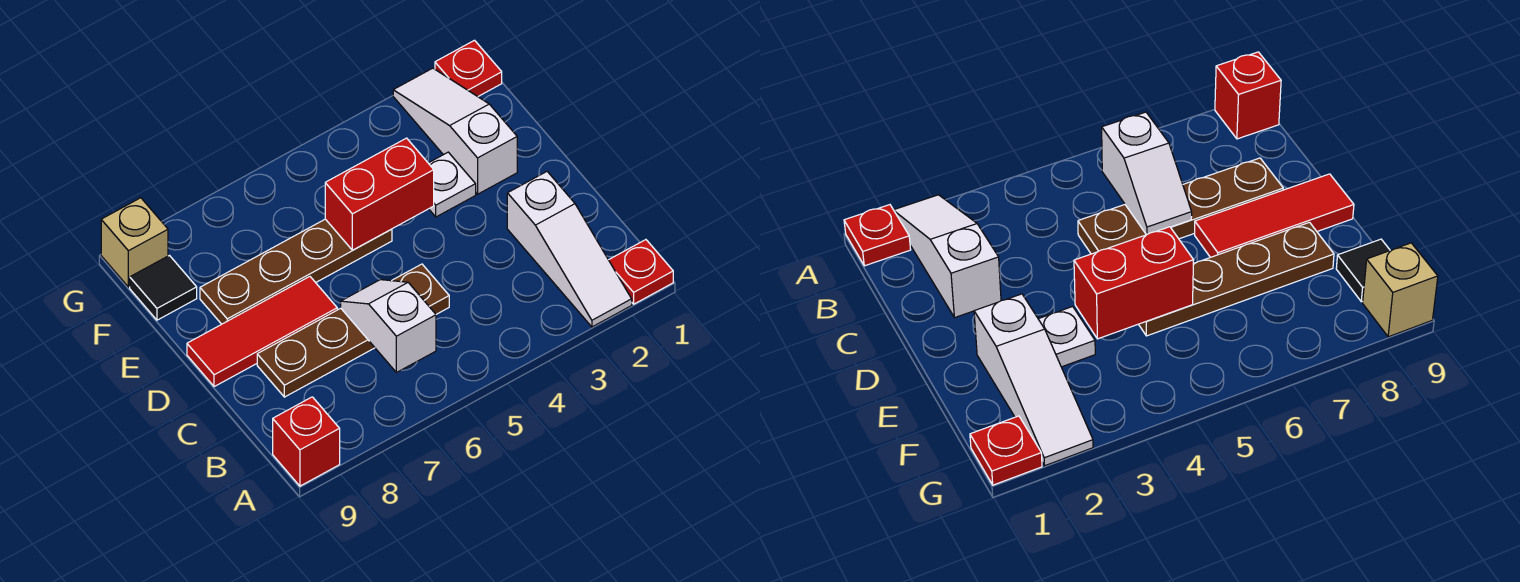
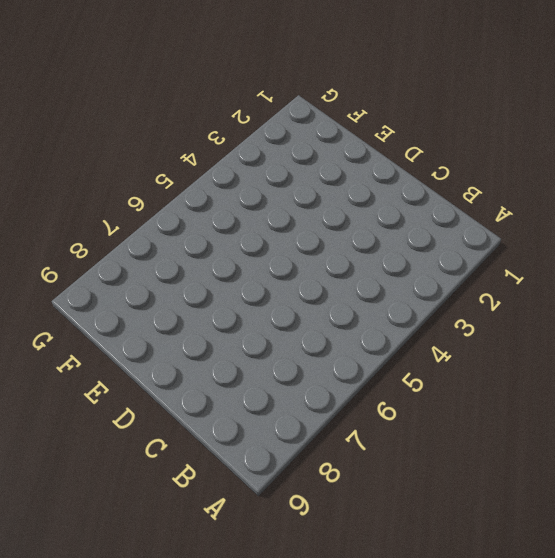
none -> red 1x1 plate [609,240,673,304]
none -> white 1x3 slope [507,172,632,327]
none -> red 1x1 brick [273,397,340,486]

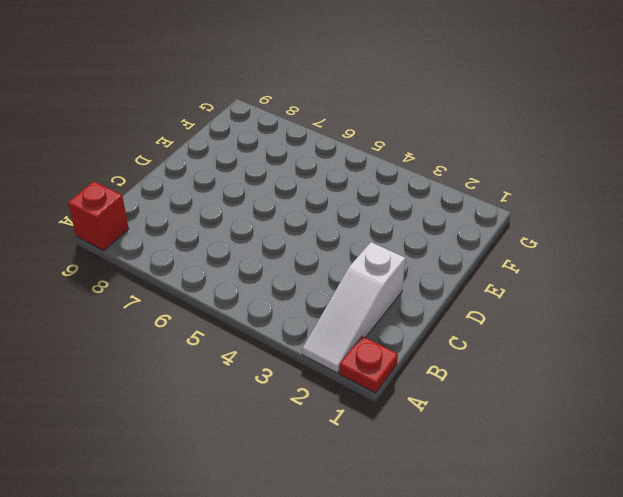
none -> brown 1x4 plate [257,264,449,397]
none -> red 1x3 tile [187,277,337,387]
none -> white 1x3 slope [393,68,517,194]

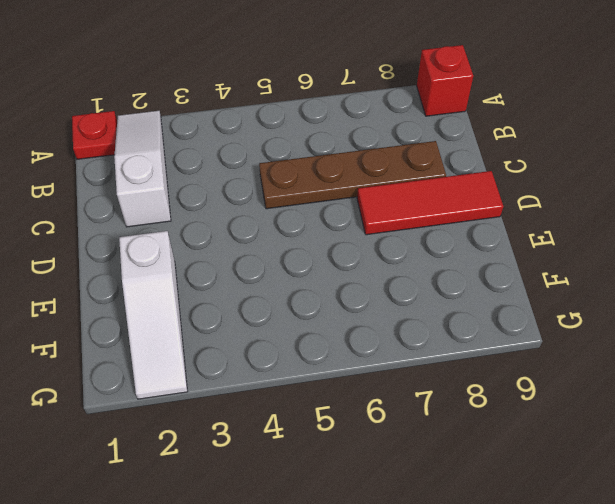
none -> white 1x1 plate [429,152,476,217]
none -> brown 1x4 plate [200,219,392,324]
none -> black 1x1 tile [130,255,197,320]

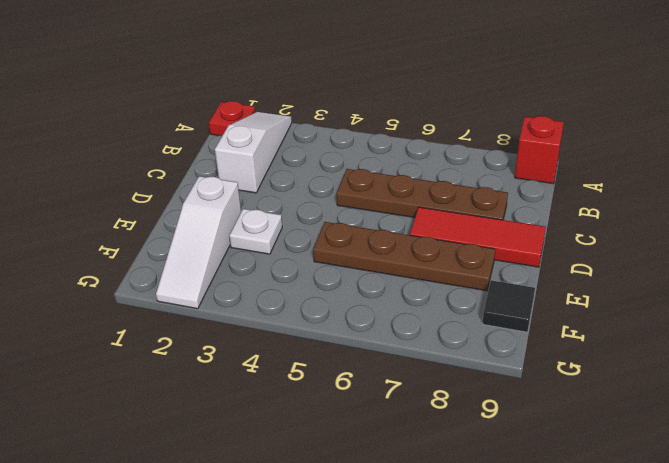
none -> red 1x1 plate [435,40,502,96]
none -> tan 1x1 brick [101,198,168,287]
none -> white 1x2 slope [341,280,436,372]

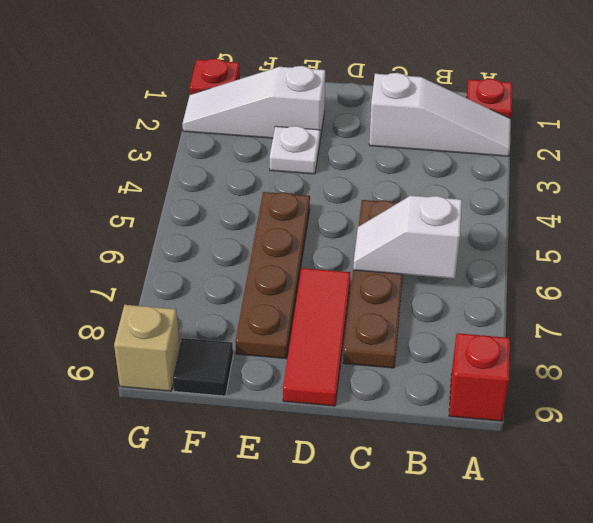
none -> red 1x2 brick [325,138,434,250]

